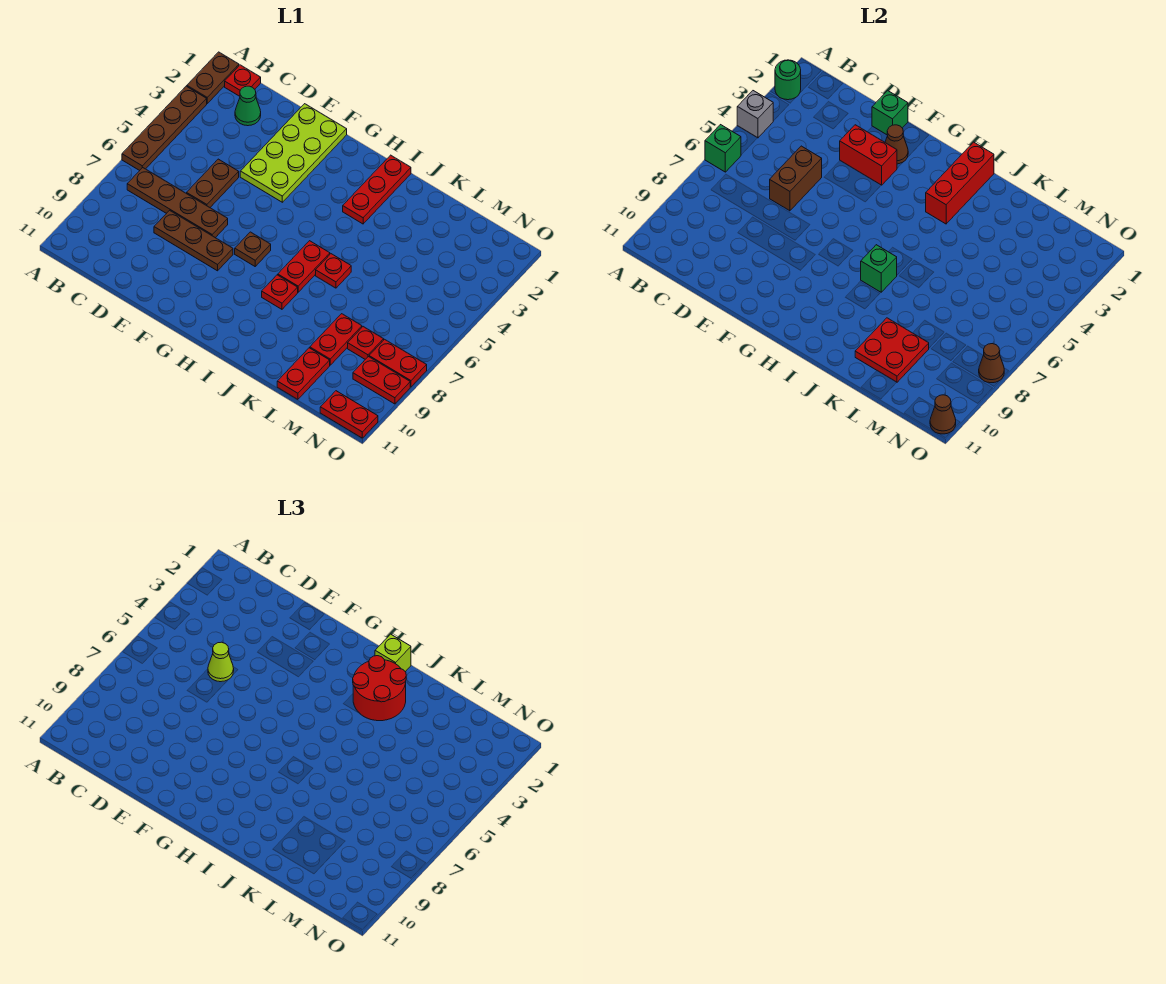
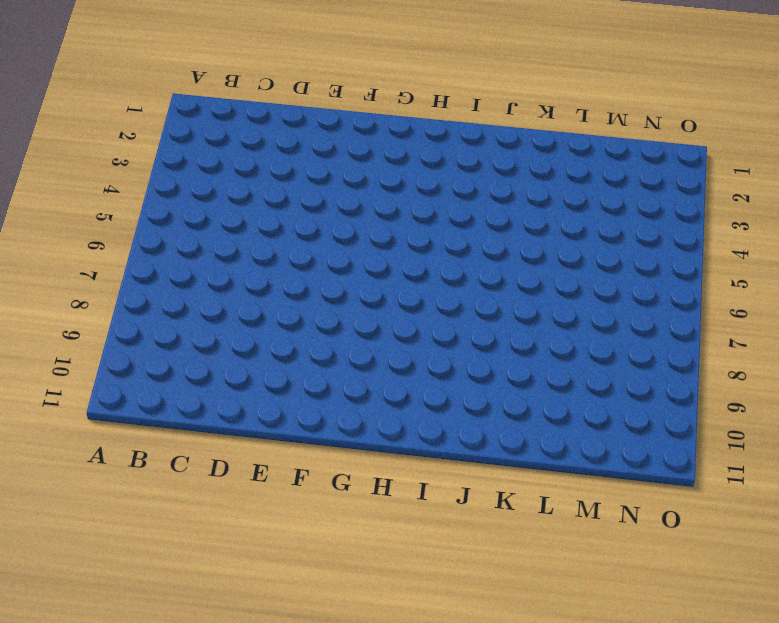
none -> brown 1x2 plate [187,52,239,103]
none -> brown 1x4 plate [122,86,207,171]
none -> red 1x1 plate [225,65,261,96]
none -> brown 1x4 plate [127,168,228,238]

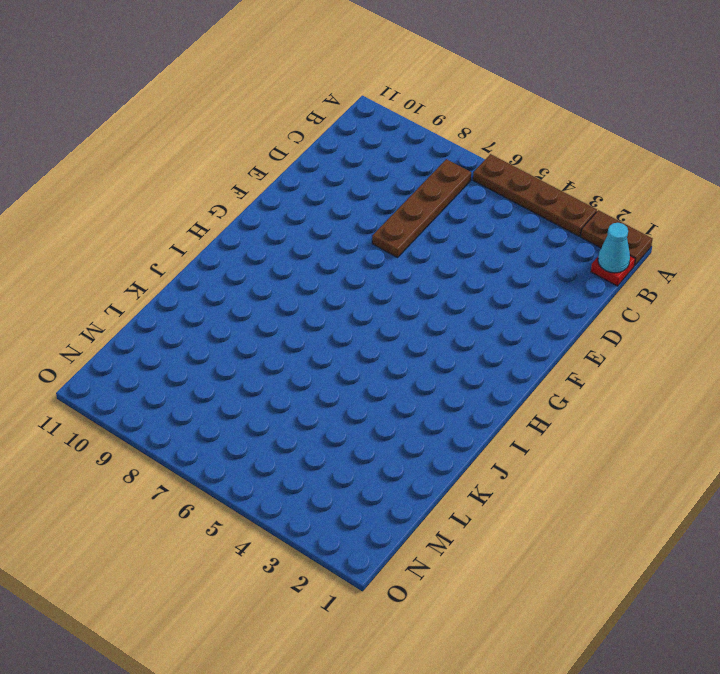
cyan 1x1 cone [598,223,630,273] -> none
none -> green 1x1 cone [235,86,261,126]
none -> brown 1x2 plate [187,159,239,207]
none -> brown 1x3 plate [154,210,233,271]
none -> lime 2x4 plate [240,104,347,202]

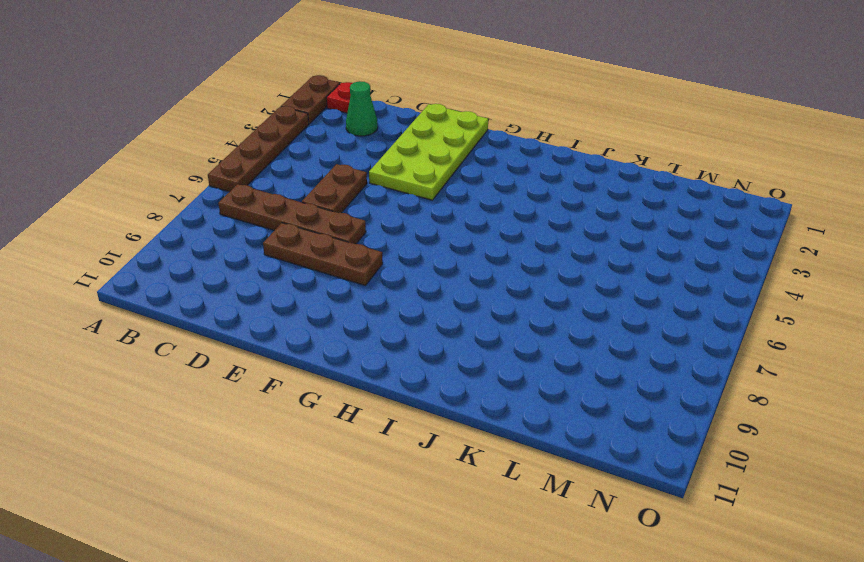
none -> brown 1x1 plate [235,232,271,266]
none -> red 1x3 plate [343,155,411,224]
none -> red 1x2 plate [278,241,330,292]
none -> red 1x1 plate [262,275,298,309]

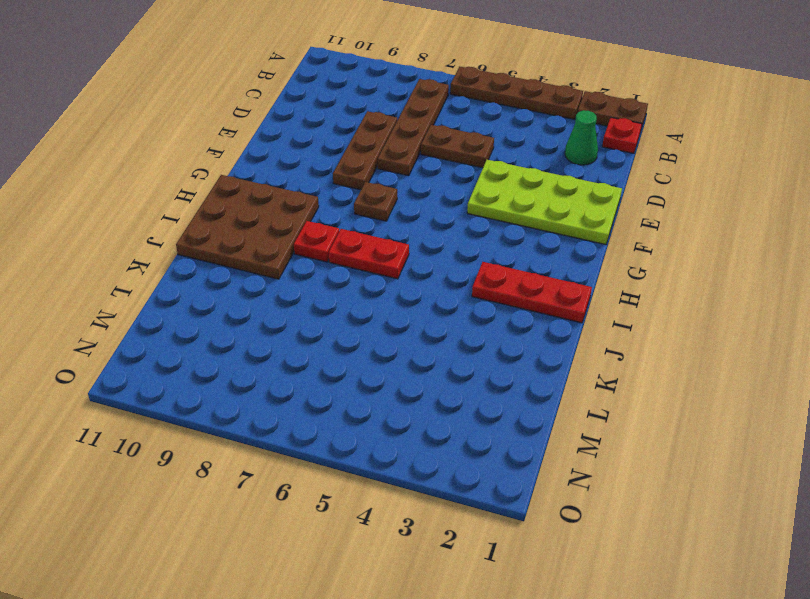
brown 3x3 plate [176,175,319,279] -> none
none -> red 1x1 plate [316,254,351,288]
none -> red 1x2 plate [310,314,362,365]
none -> red 1x2 plate [277,348,330,399]
none -> red 1x1 plate [348,327,384,359]

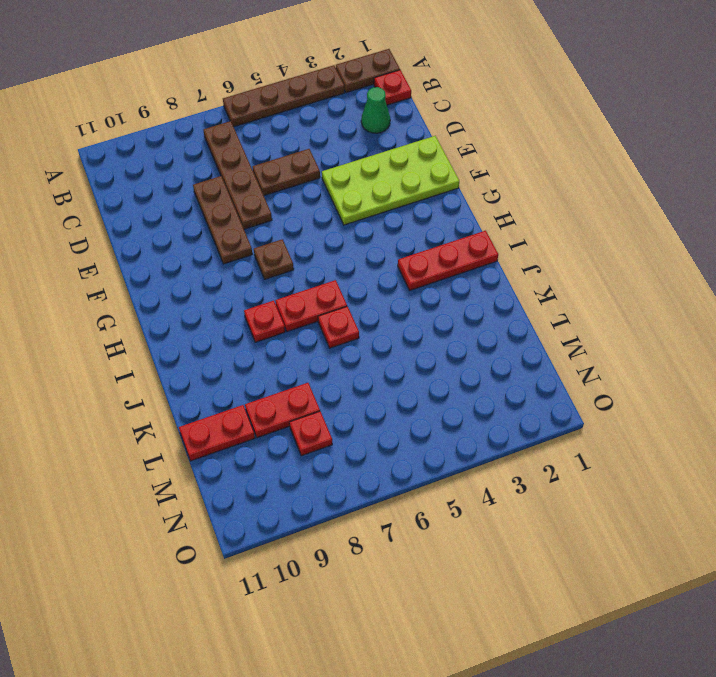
none -> red 1x2 plate [369,339,427,387]
none -> red 1x2 plate [353,357,410,404]
none -> red 1x2 plate [320,391,378,438]
none -> green 1x1 round brick [775,60,801,100]

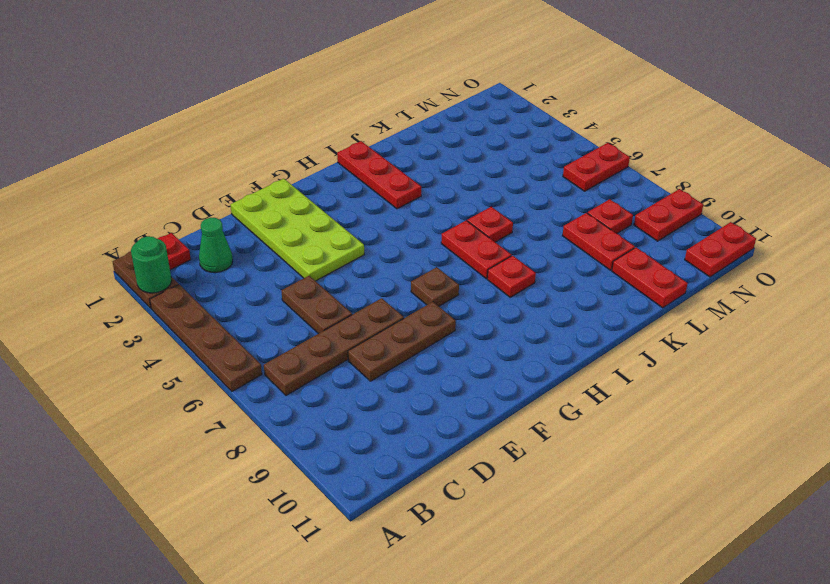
red 1x2 plate [563,143,630,191] -> red 1x2 plate moved to [369,339,427,387]
none -> grey 1x1 brick [737,91,773,138]
none -> green 1x1 brick [705,125,741,172]
none -> brown 1x2 brick [770,146,822,211]
none -> green 1x1 brick [872,91,908,135]

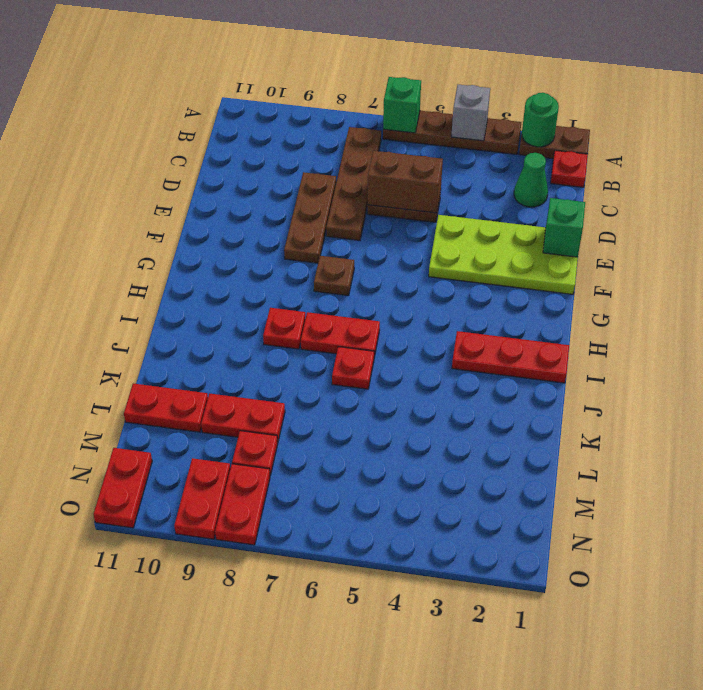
none -> red 1x2 brick [840,125,897,185]
none -> brown 1x1 cone [885,125,908,164]
none -> red 1x3 brick [926,142,994,224]
none -> green 1x1 brick [861,245,897,292]

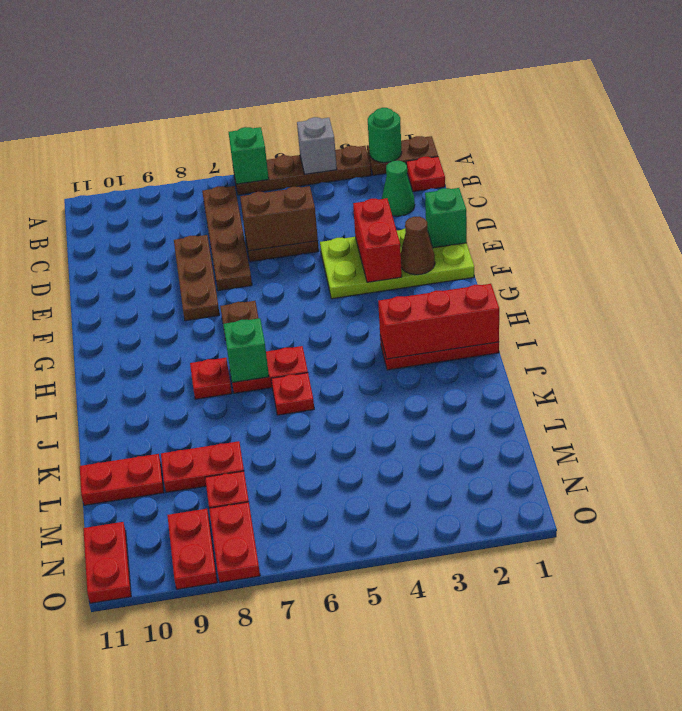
none -> red 2x2 plate [855,318,929,382]
none -> brown 1x1 cone [979,344,1004,383]
none -> brown 1x1 cone [930,395,956,434]
none -> lime 1x1 cone [208,642,234,682]

